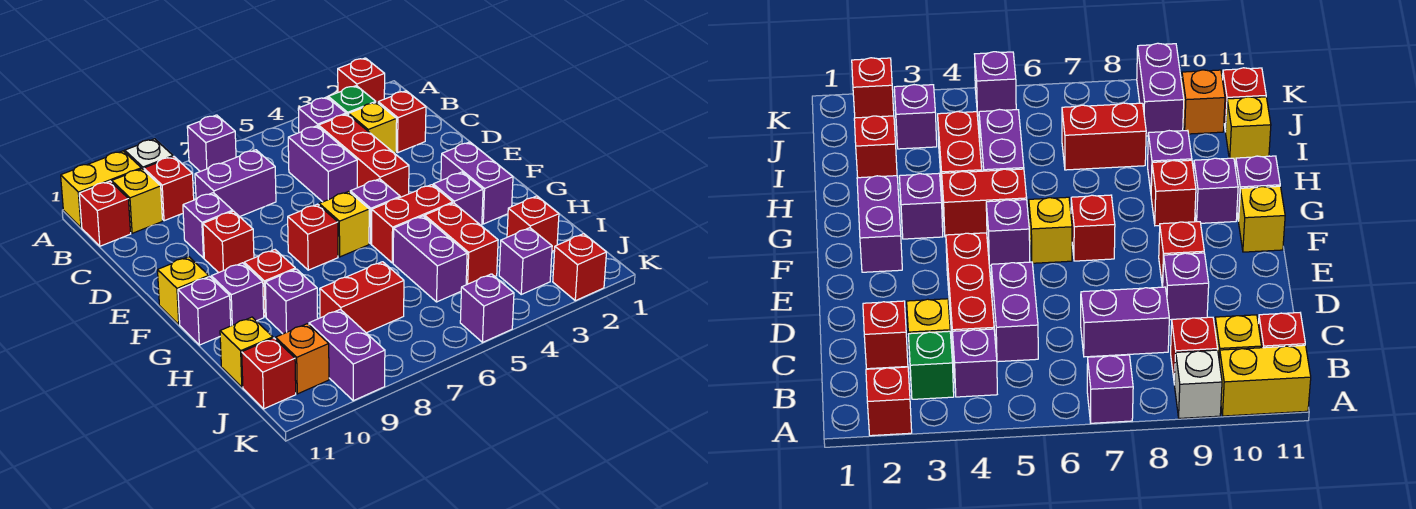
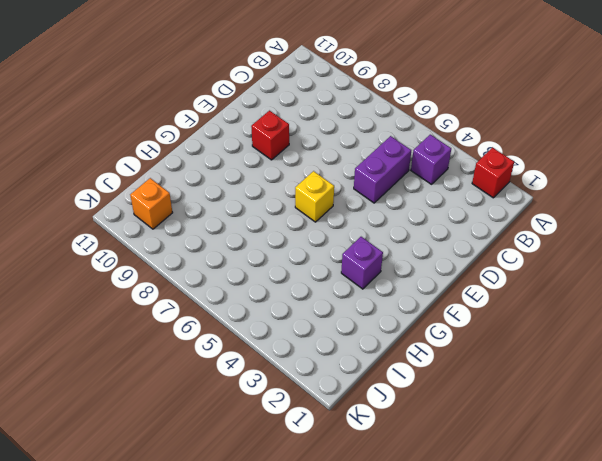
none -> purple 1x1 brick [187,115,236,171]
none -> white 1x1 brick [125,139,173,170]
none -> yellow 1x2 brick [61,151,141,228]
none -> green 1x1 brick [328,86,376,115]

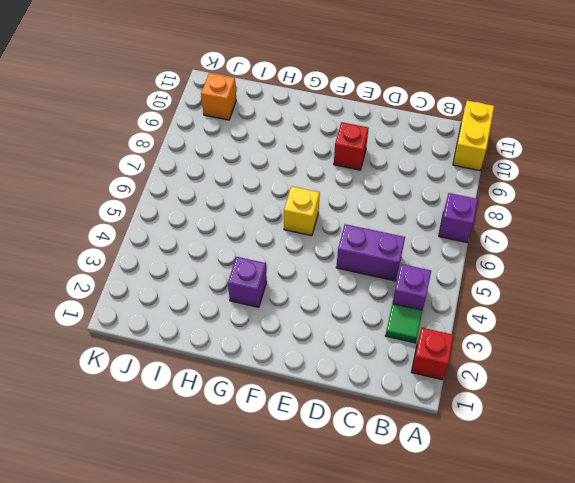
green 1x1 tile [385,304,422,343] -> green 1x1 brick [328,86,376,115]
none -> white 1x1 brick [125,139,173,170]
none -> red 1x1 brick [144,156,194,221]
none -> yellow 1x1 brick [112,169,163,233]
none -> red 1x1 brick [79,181,131,246]

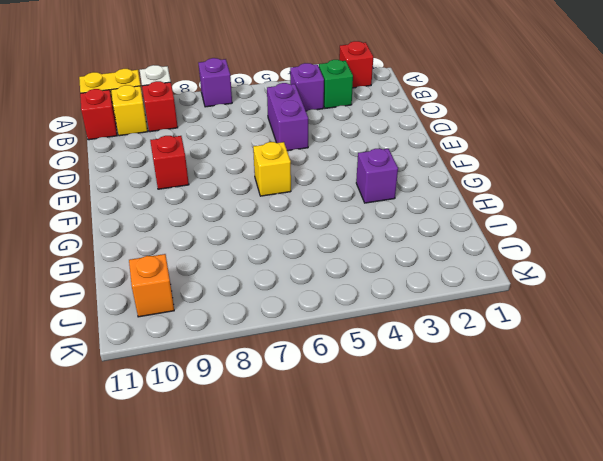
none -> red 1x1 brick [378,91,426,152]
none -> yellow 1x1 brick [349,102,397,154]
none -> red 1x3 brick [319,114,409,197]
none -> purple 1x2 brick [195,150,276,217]

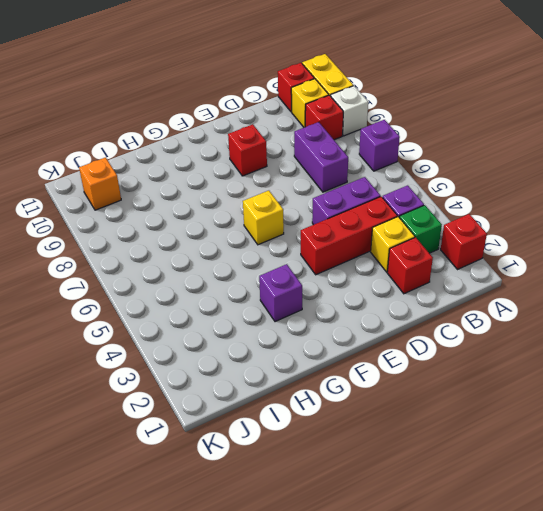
none -> purple 1x1 brick [183,193,233,258]
none -> purple 1x2 brick [441,142,513,224]
none -> purple 1x1 brick [350,179,400,244]
none -> red 1x1 brick [288,204,338,270]

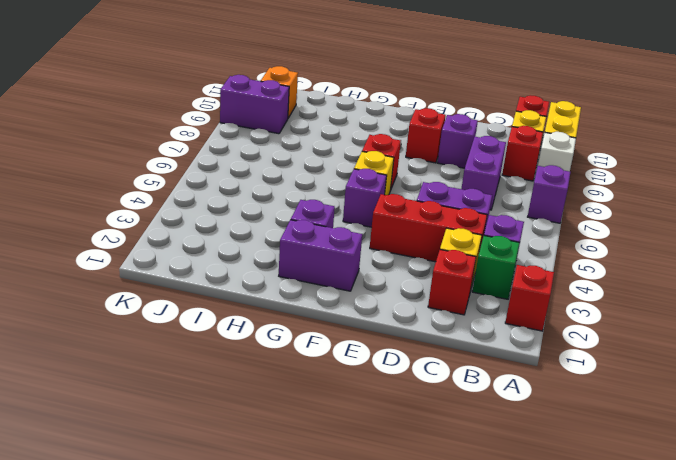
none -> yellow 1x1 brick [158,257,209,324]
none -> red 1x2 brick [372,185,453,263]
none -> red 1x1 brick [244,250,295,317]
none -> purple 1x1 brick [211,263,264,326]

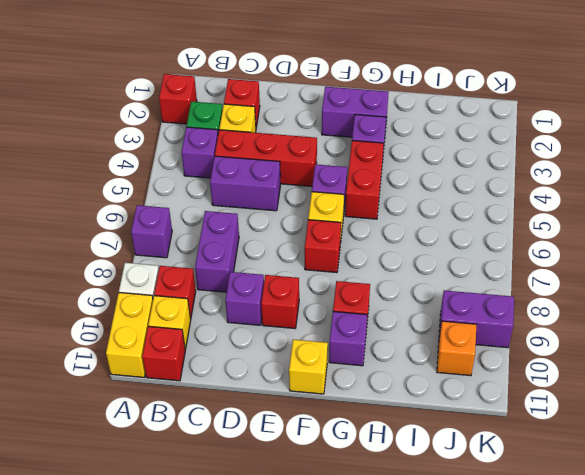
none -> purple 1x1 brick [178,277,231,345]
none -> red 1x2 brick [425,203,498,285]
none -> purple 1x2 brick [393,216,467,302]
none -> purple 1x1 brick [265,269,318,334]

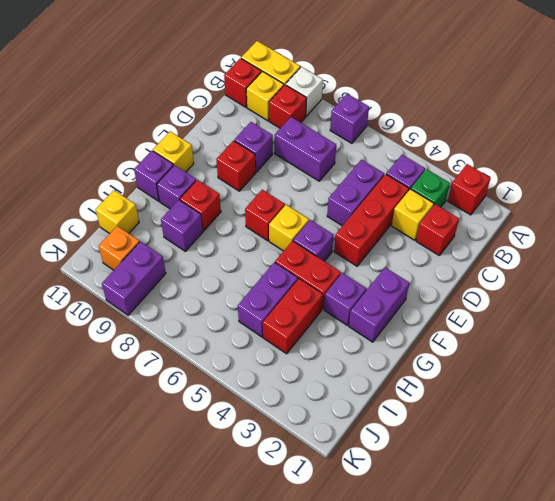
none -> red 1x1 brick [507,196,559,251]
none -> red 1x2 brick [320,262,404,333]
none -> purple 1x1 brick [499,228,552,294]
none -> red 1x1 brick [242,338,296,409]

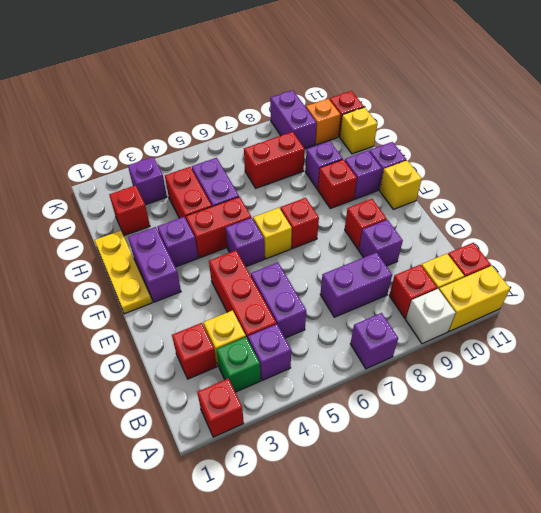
yellow 1x3 plate [94,231,152,314] -> none
none -> red 1x1 brick [553,234,607,301]
none -> purple 1x1 brick [460,274,514,342]

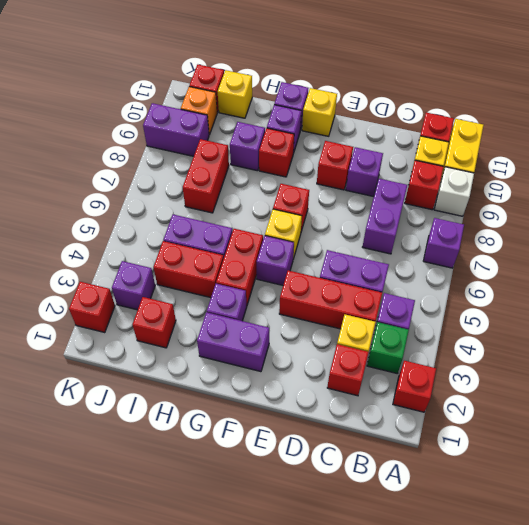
none -> purple 1x1 brick [460,274,514,342]

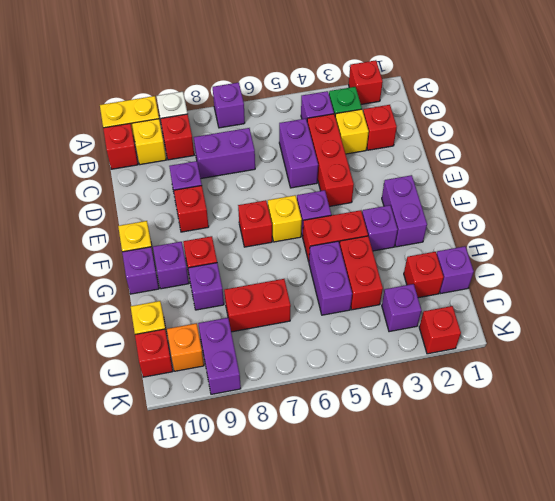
purple 1x1 brick [437,246,474,293] -> purple 1x1 brick moved to [460,274,514,342]

